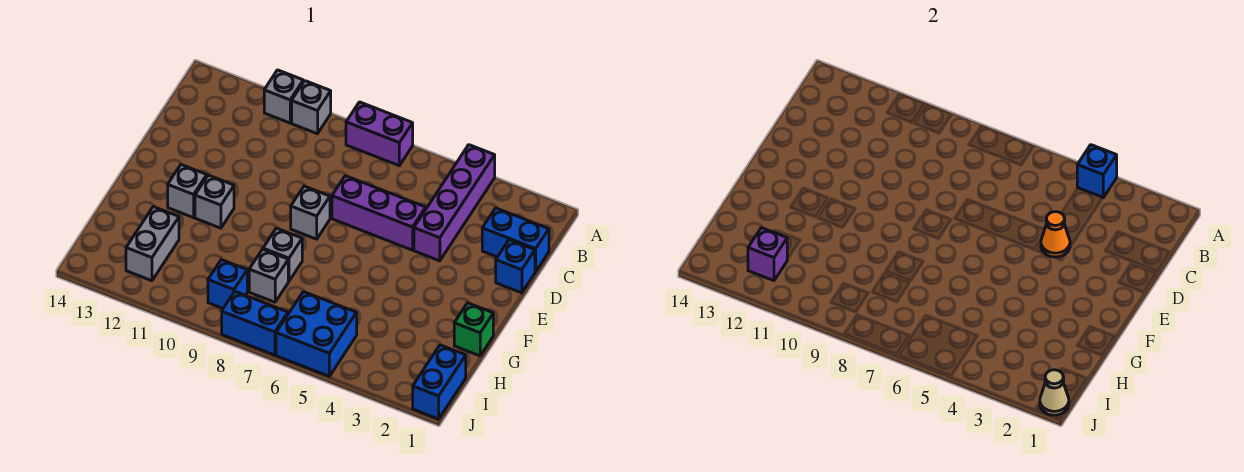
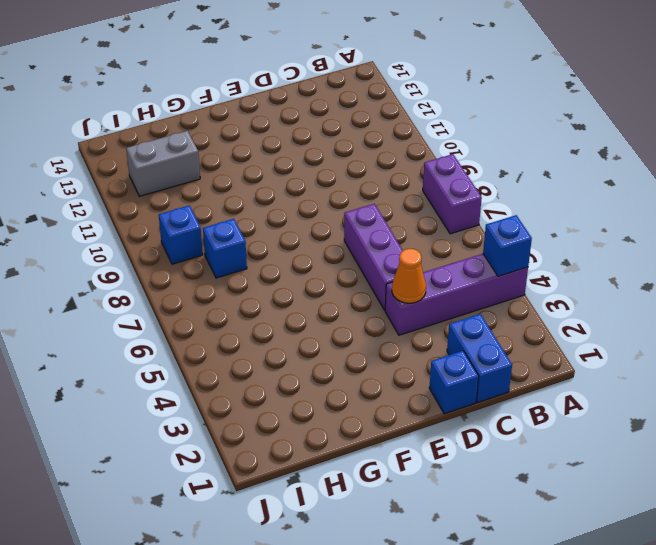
blue 1x1 brick [203,219,247,278] -> grey 1x1 brick [249,249,288,302]
none -> grey 1x1 brick [292,81,331,134]
none -> grey 1x1 brick [264,70,303,123]
none -> grey 1x1 brick [291,186,330,239]

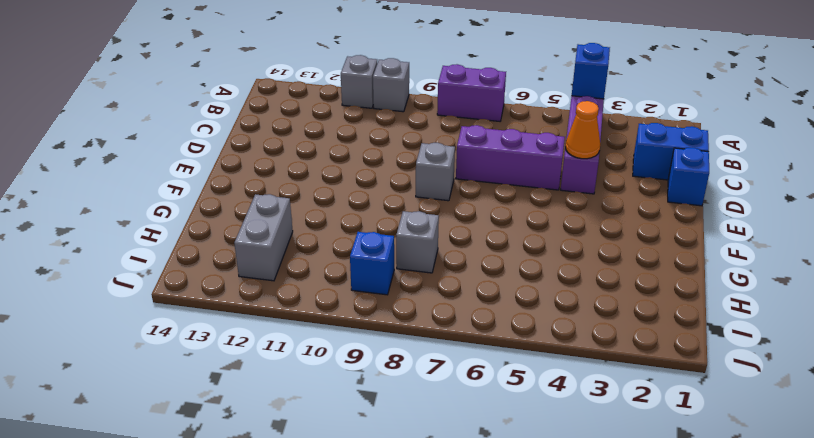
none -> grey 1x1 brick [195,175,234,228]
none -> grey 1x1 brick [168,165,207,218]
none -> green 1x1 brick [454,303,493,356]

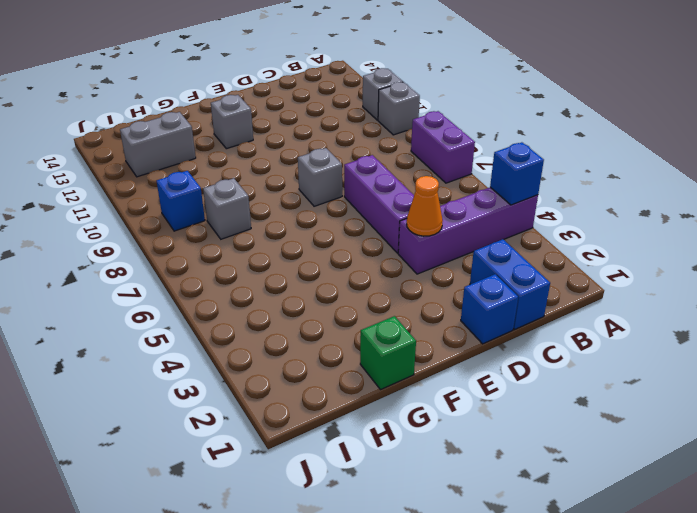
none -> grey 1x1 brick [195,175,234,228]
none -> grey 1x1 brick [263,228,302,281]
none -> blue 1x2 brick [413,345,466,419]

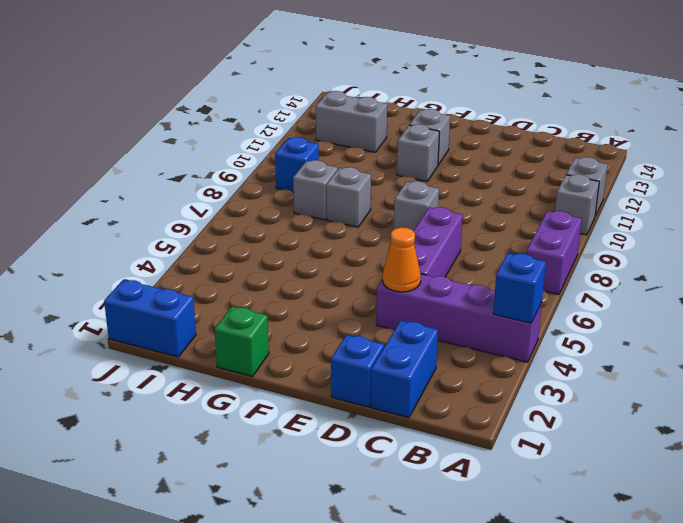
none -> blue 2x2 brick [276,292,357,376]
none -> blue 1x2 brick [222,292,288,355]
none -> purple 1x1 brick [748,228,787,281]

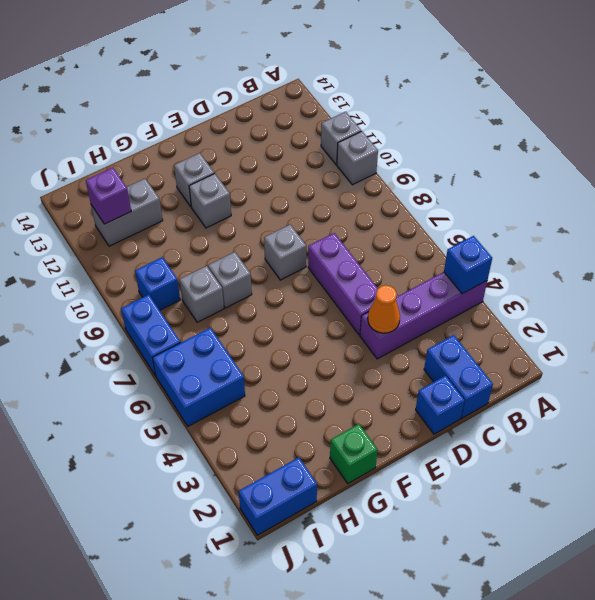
none -> purple 1x2 brick [346,102,413,166]
none -> tan 1x1 cone [1040,370,1069,415]

